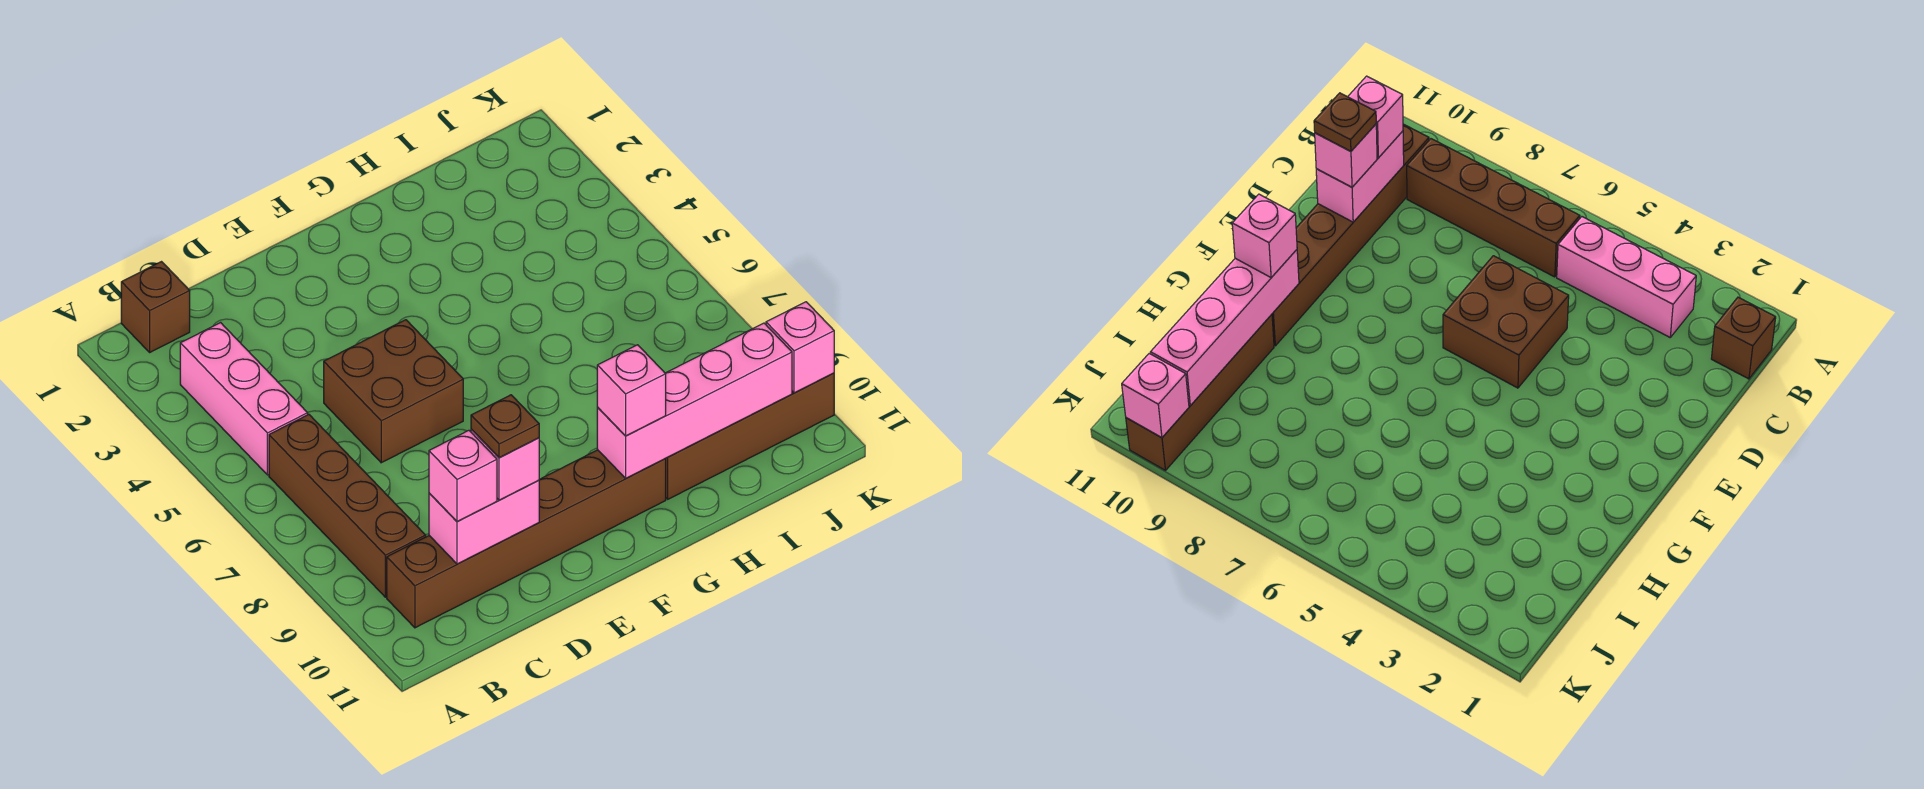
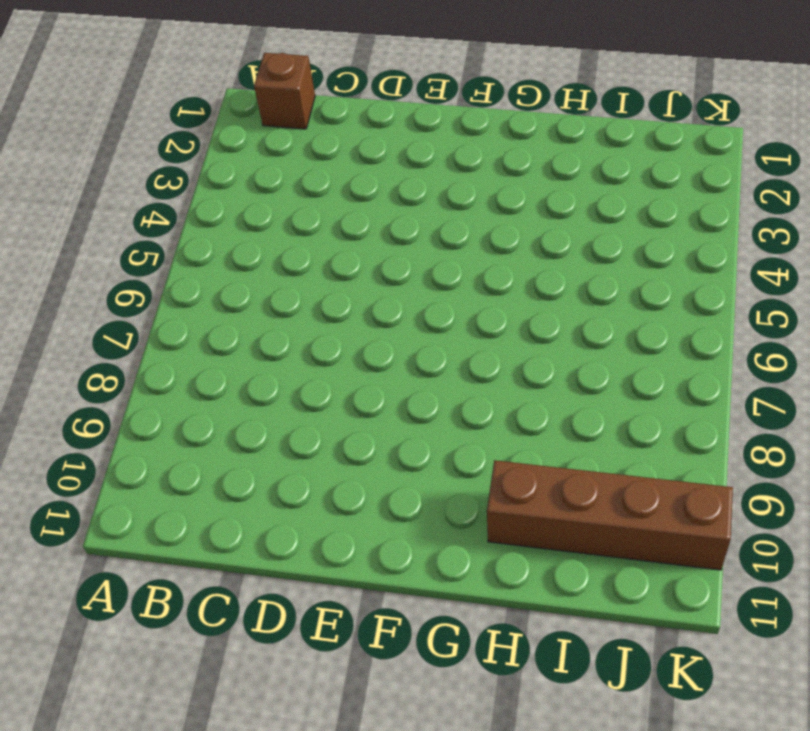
none -> pink 1x3 brick [180,323,308,475]
none -> brown 1x4 brick [269,414,426,597]
none -> brown 1x6 brick [387,450,666,628]

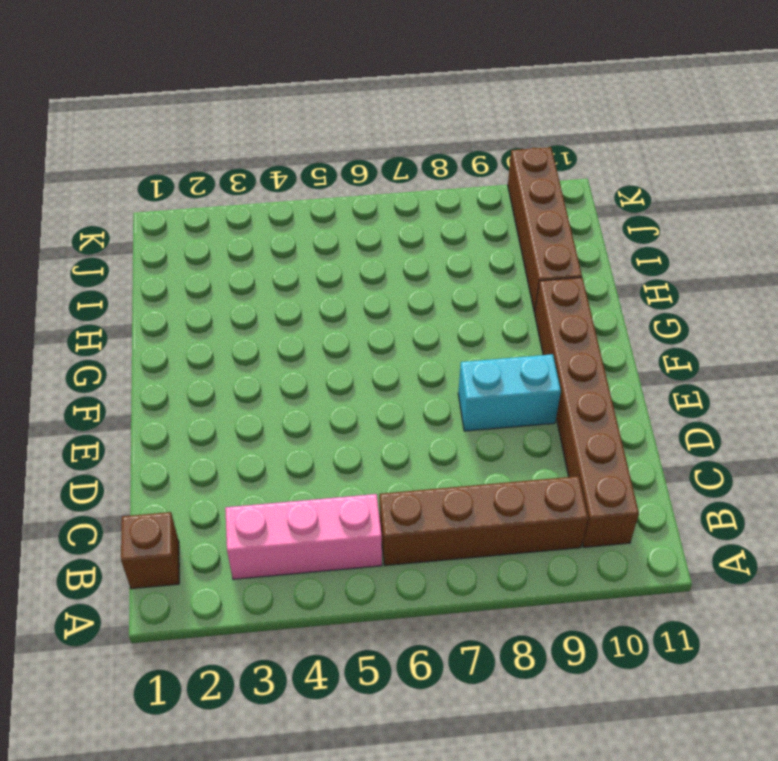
cyan 1x2 brick [458,354,561,431] -> none
none -> brown 2x2 brick [324,320,463,463]
none -> pink 1x2 brick [429,480,539,564]
none -> pink 1x4 brick [597,323,792,478]

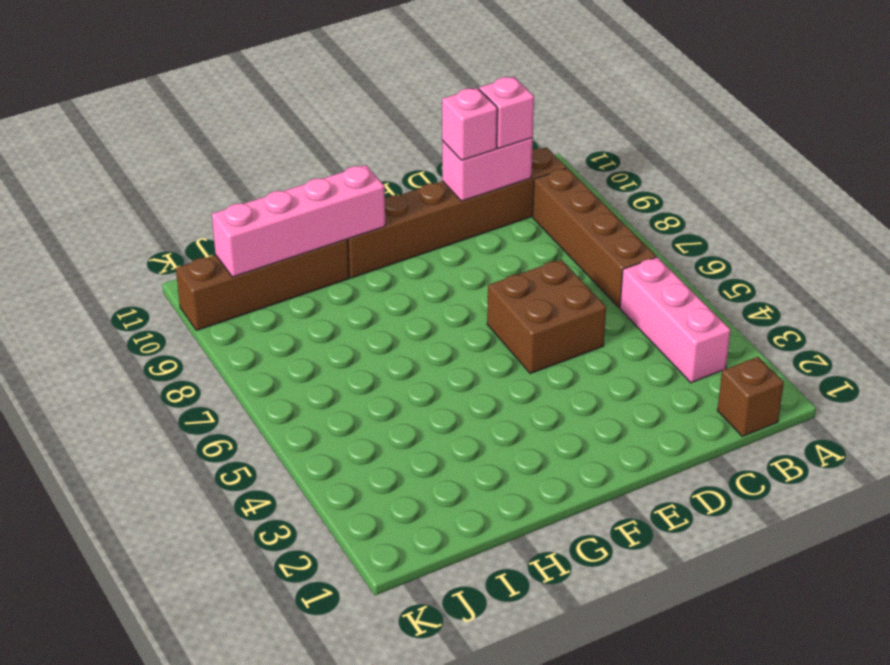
none -> pink 1x1 brick [766,302,834,393]
none -> pink 1x1 brick [597,345,666,436]
none -> brown 1x1 plate [471,395,539,458]

